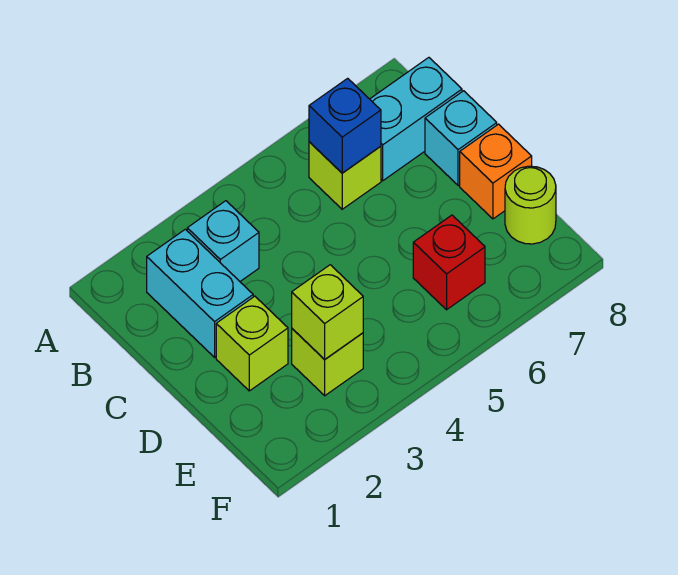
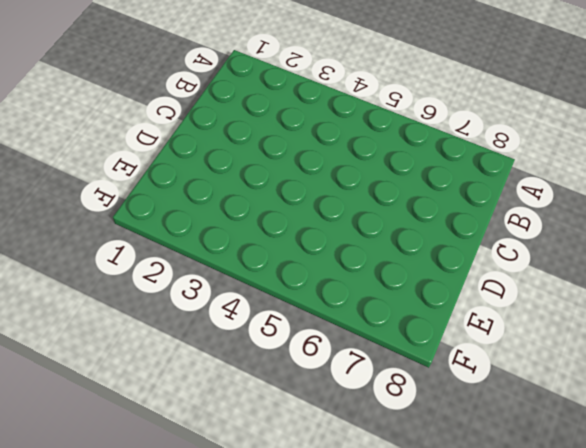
none -> cyan 1x2 brick [147,229,253,357]
none -> cyan 1x1 brick [187,201,259,281]
none -> lime 1x1 brick [309,142,381,209]

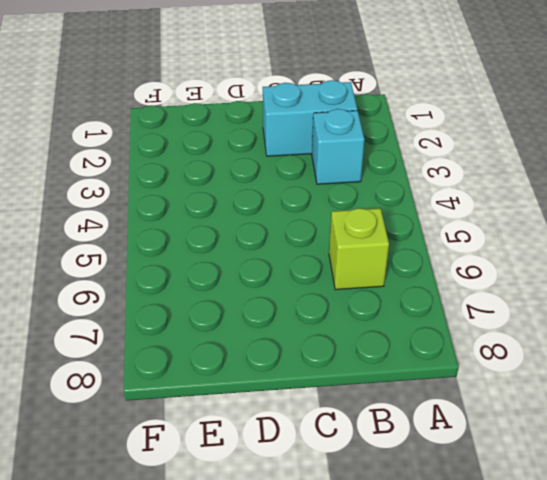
none -> cyan 1x2 brick [370,58,462,181]
none -> cyan 1x1 brick [425,91,497,186]
none -> lime 1x1 brick [216,296,288,391]

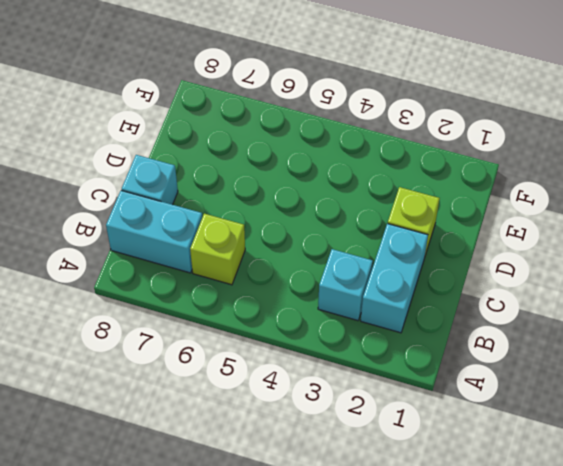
none -> orange 1x1 brick [460,124,532,219]
none -> lime 1x1 brick [292,329,363,396]
none -> red 1x1 brick [413,215,485,310]

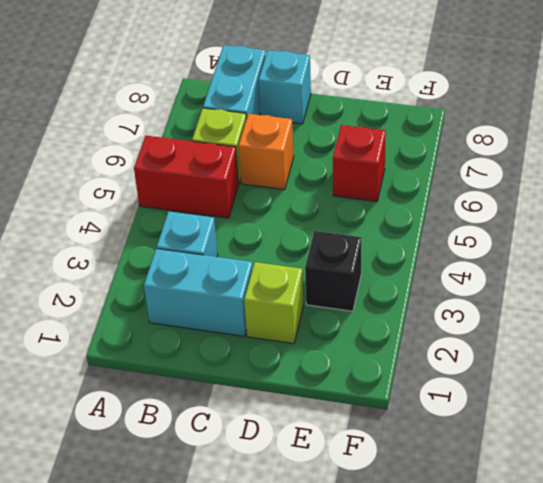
red 1x2 brick [134,136,239,218] -> none
orange 1x1 brick [239,114,294,190] -> orange 1x1 brick moved to [460,124,532,219]
black 1x1 brick [305,231,361,311] -> lime 1x1 brick [292,329,363,396]
none -> lime 1x1 round brick [505,166,556,244]
none -> blue 1x1 brick [309,78,381,173]
none -> lime 1x1 brick [292,265,363,359]

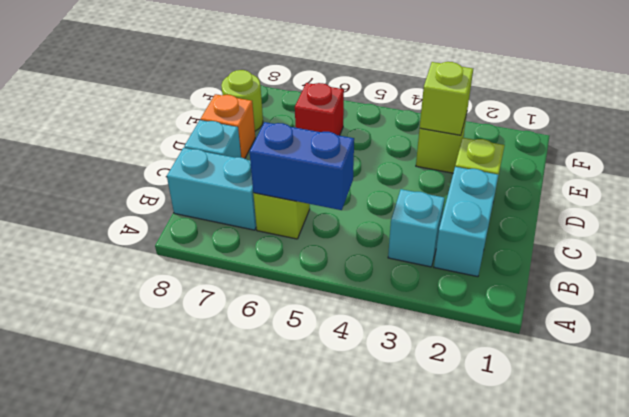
blue 1x2 brick [250,122,354,210] -> blue 1x1 brick [309,78,381,173]

